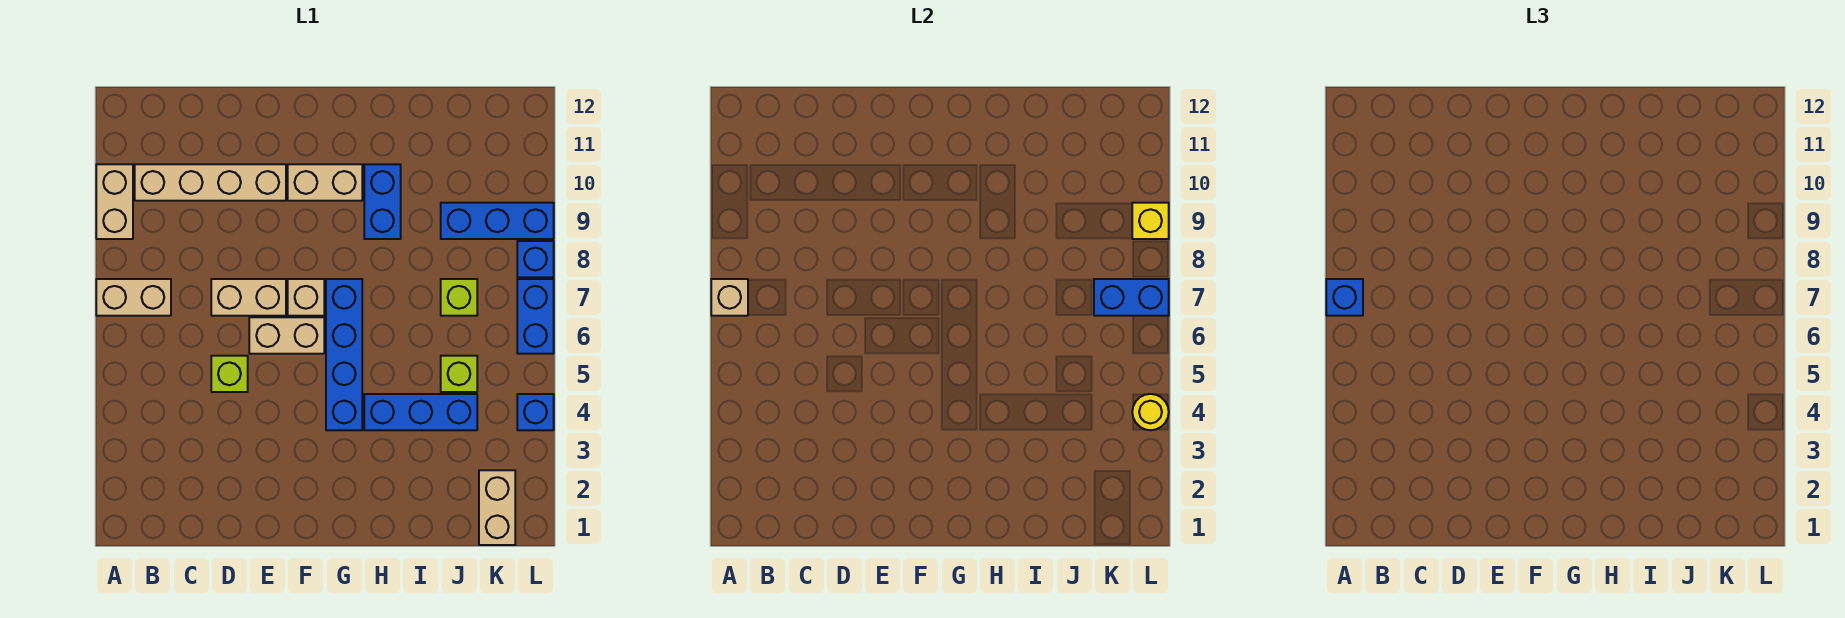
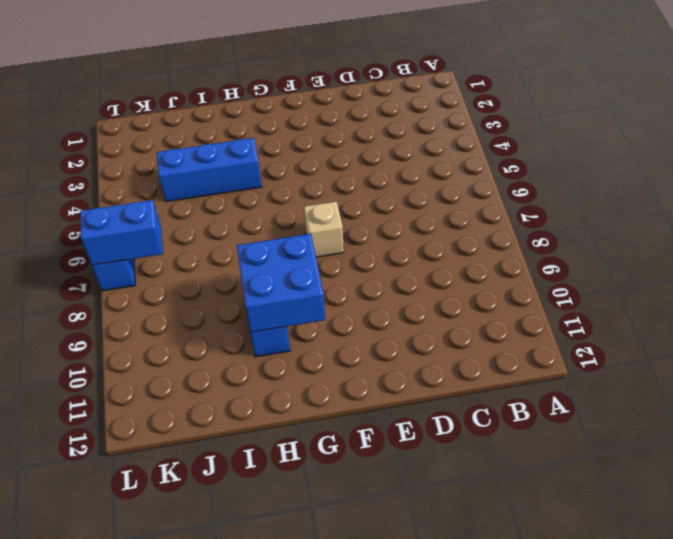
blue 2x2 brick [237,234,325,332] -> none
none -> tan 1x2 brick [96,279,171,316]
none -> tan 1x2 brick [96,164,133,239]
none -> tan 1x4 brick [135,164,286,201]

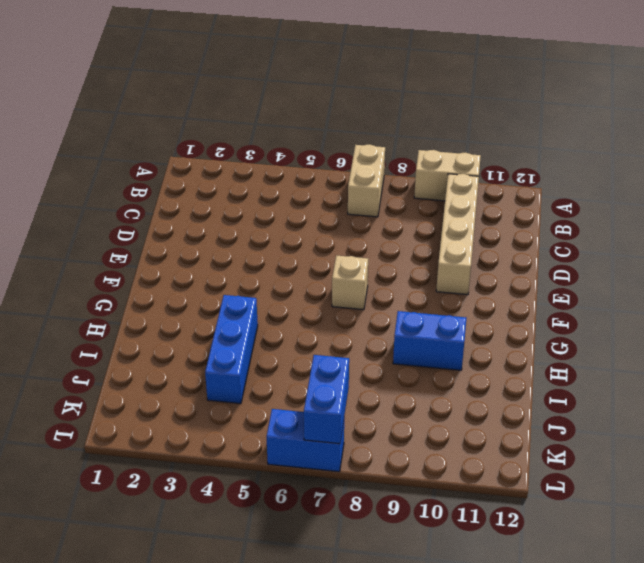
none -> lime 1x1 brick [211,356,248,392]
none -> tan 1x2 brick [211,279,286,316]
none -> tan 1x2 brick [249,317,324,354]

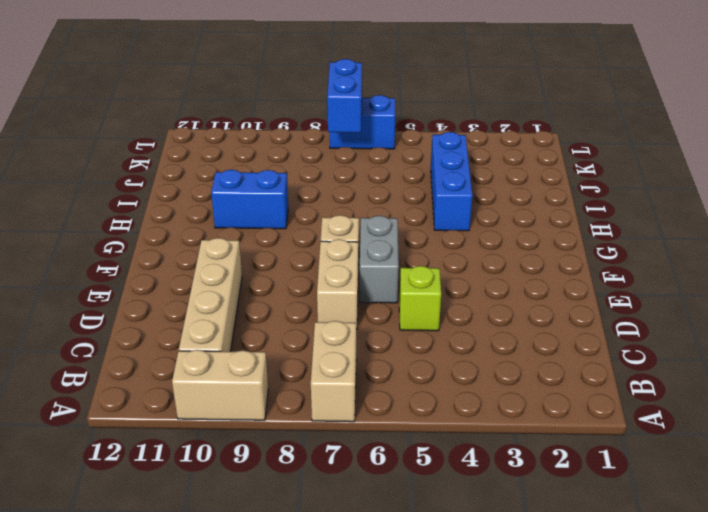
grey 1x2 brick [360,216,399,303] -> tan 1x2 brick [249,317,324,354]
none -> tan 1x2 brick [288,164,362,201]
none -> blue 1x4 brick [326,279,362,430]
none -> lime 1x1 brick [441,356,477,392]

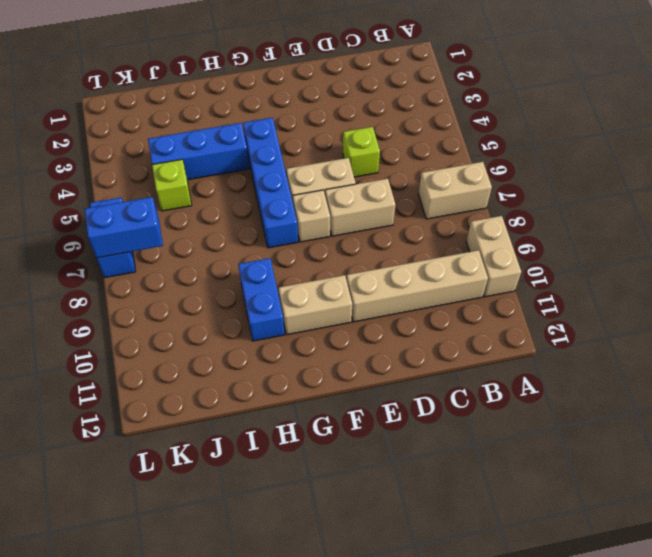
none -> lime 1x1 brick [441,279,477,316]
none -> blue 1x3 brick [441,203,554,239]
none -> tan 1x2 brick [479,470,515,545]

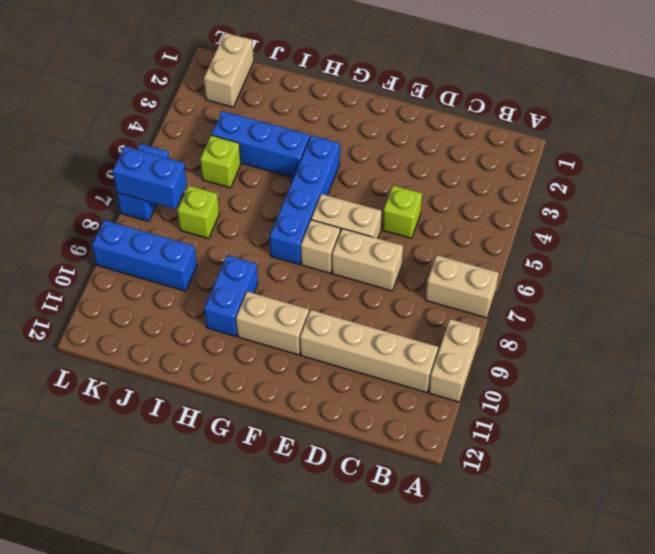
none -> blue 1x1 brick [517,394,554,430]
none -> blue 1x1 brick [517,241,554,277]
none -> tan 1x1 brick [711,279,748,316]

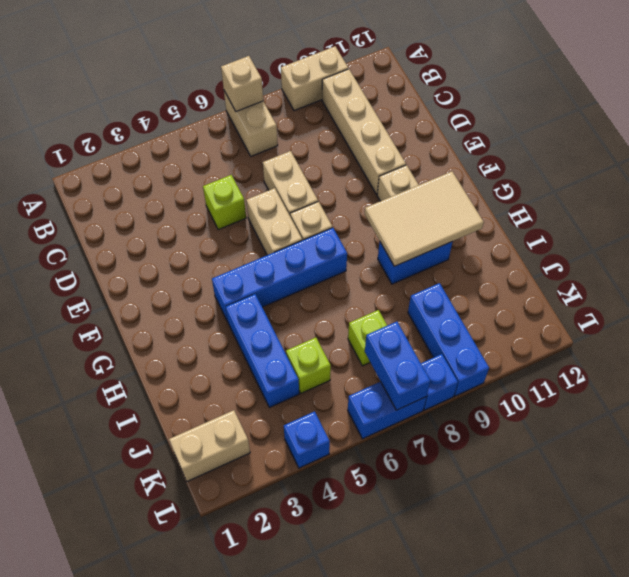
tan 2x3 tile [365,172,484,266] -> none
none -> yellow 1x1 round brick [1132,394,1169,430]
none -> yellow 1x1 brick [1132,203,1169,239]
none -> blue 1x1 brick [1326,279,1363,316]

